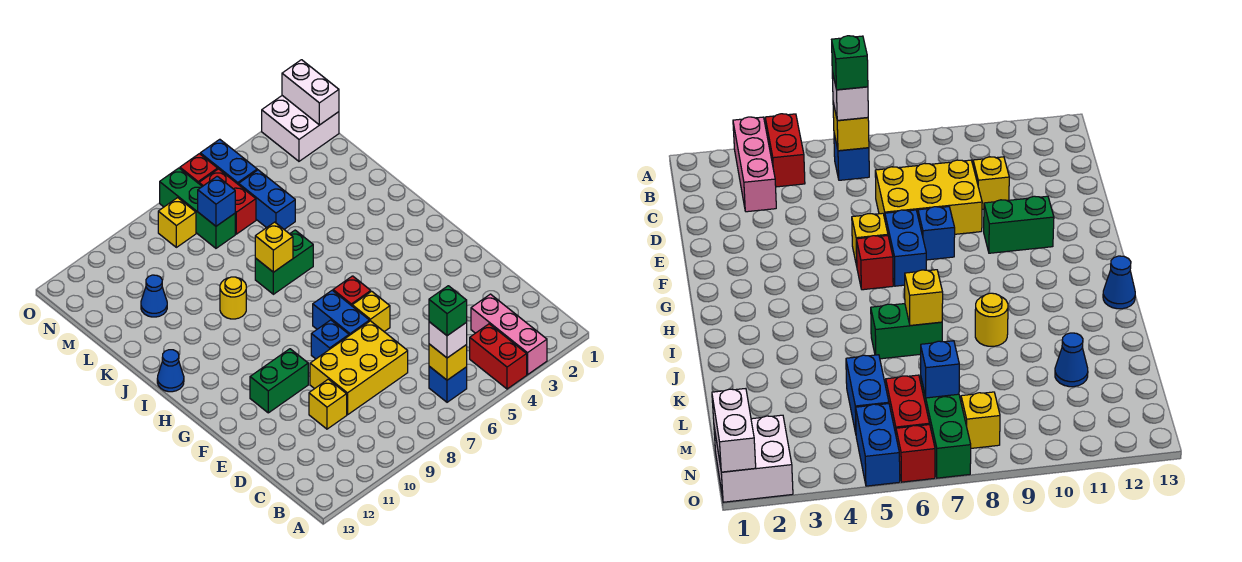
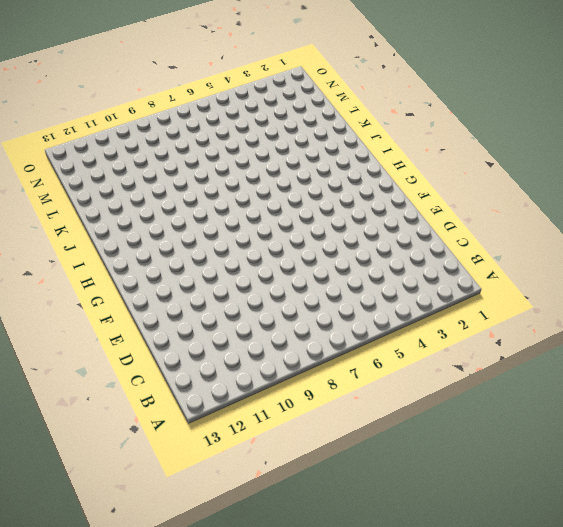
none -> pink 1x3 brick [471,294,547,375]
none -> red 1x2 brick [470,324,527,389]
none -> blue 1x1 brick [429,366,467,402]

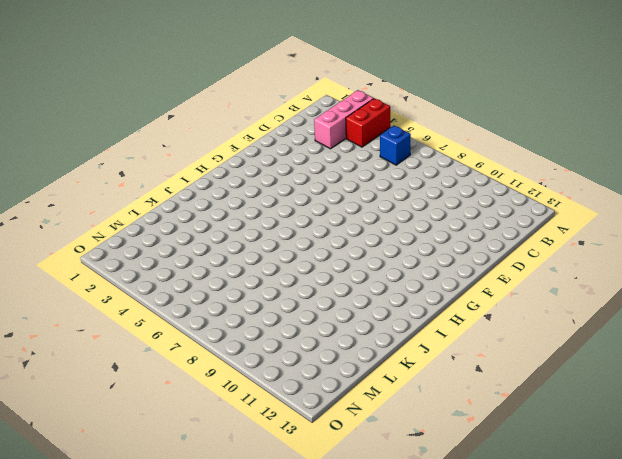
none -> yellow 2x3 brick [310,321,408,415]
none -> yellow 1x1 brick [309,379,347,429]
none -> yellow 1x1 brick [352,291,390,332]

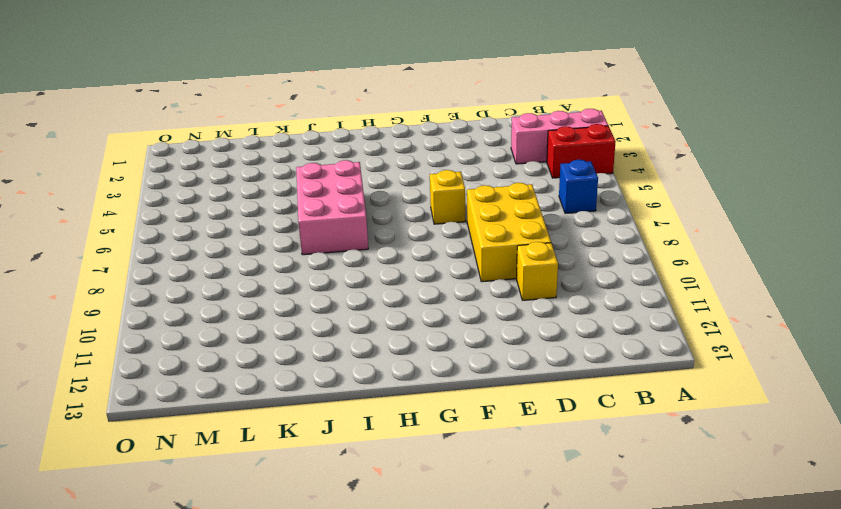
pink 2x3 brick [296,160,368,255] -> green 1x2 brick [255,230,313,294]
none -> blue 1x2 brick [313,290,370,335]
none -> blue 1x1 brick [311,320,349,359]
none -> green 1x2 brick [250,349,308,413]

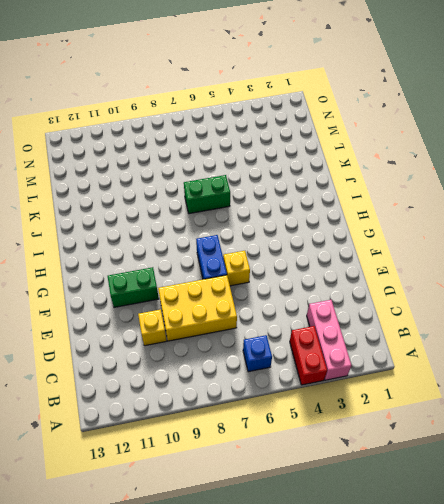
none -> blue 1x1 brick [311,320,349,359]
none -> red 1x1 brick [333,276,371,306]
none -> blue 1x1 cone [157,350,184,392]

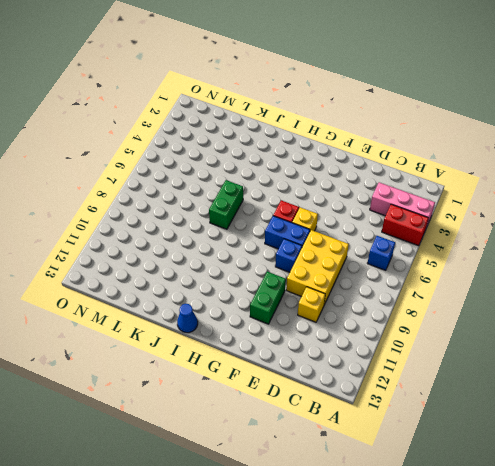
none -> yellow 1x1 round brick [220,277,246,319]
none -> blue 1x2 brick [239,170,295,229]
none -> blue 1x1 cone [141,275,167,317]

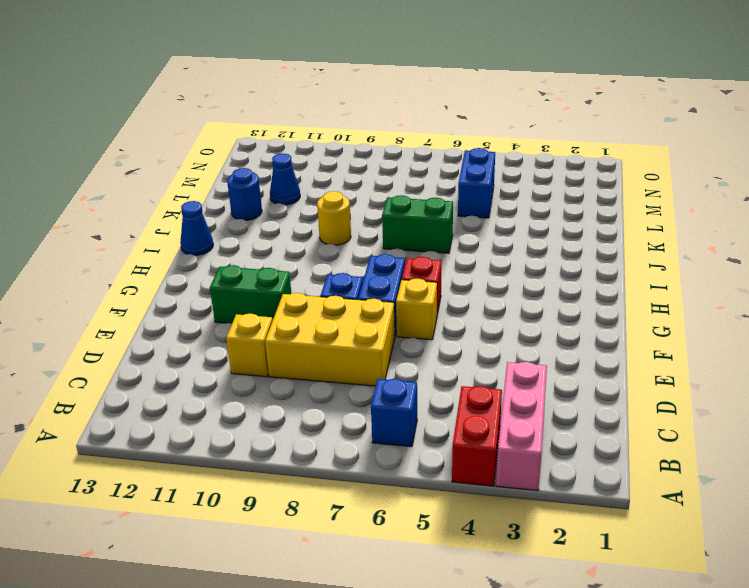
blue 1x1 round brick [227,168,262,220] -> none
none -> red 1x2 brick [199,169,256,234]
none -> green 1x3 brick [160,168,235,248]
none -> white 2x2 brick [262,96,339,161]

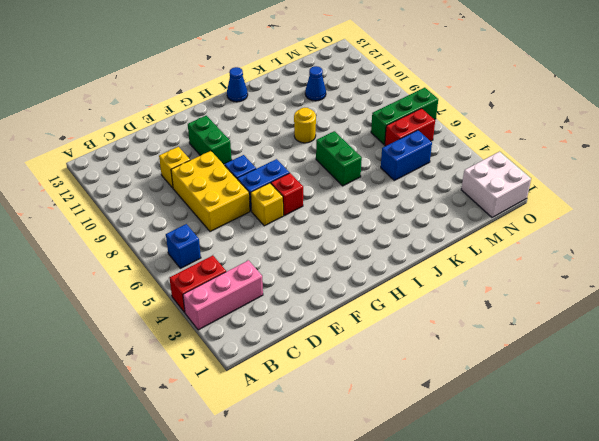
none -> blue 1x2 brick [200,139,257,185]
none -> yellow 1x1 brick [158,198,196,247]
none -> red 1x1 brick [180,154,218,183]

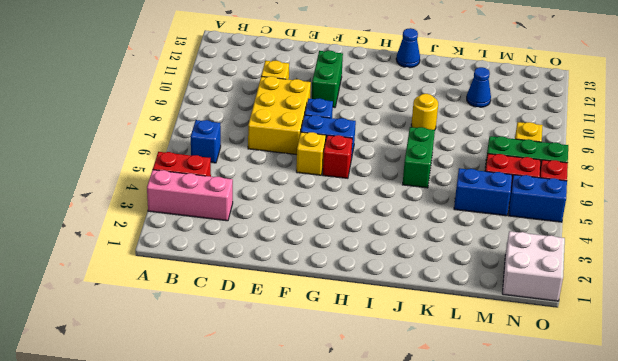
none -> yellow 1x1 brick [429,344,467,380]
none -> yellow 1x1 brick [255,222,293,272]
none -> blue 1x1 brick [198,176,235,226]

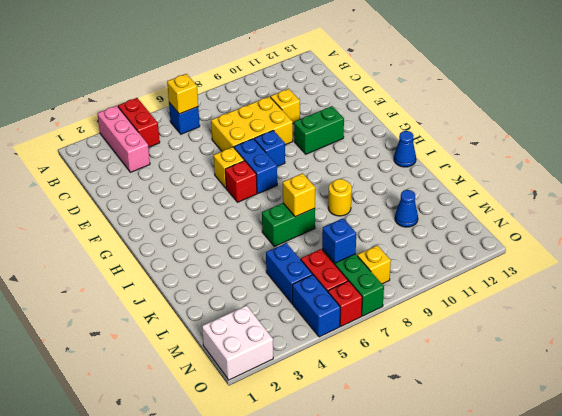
none -> white 1x2 brick [282,60,339,125]
none -> white 1x1 brick [429,322,467,358]
none -> green 1x1 brick [429,286,467,336]

